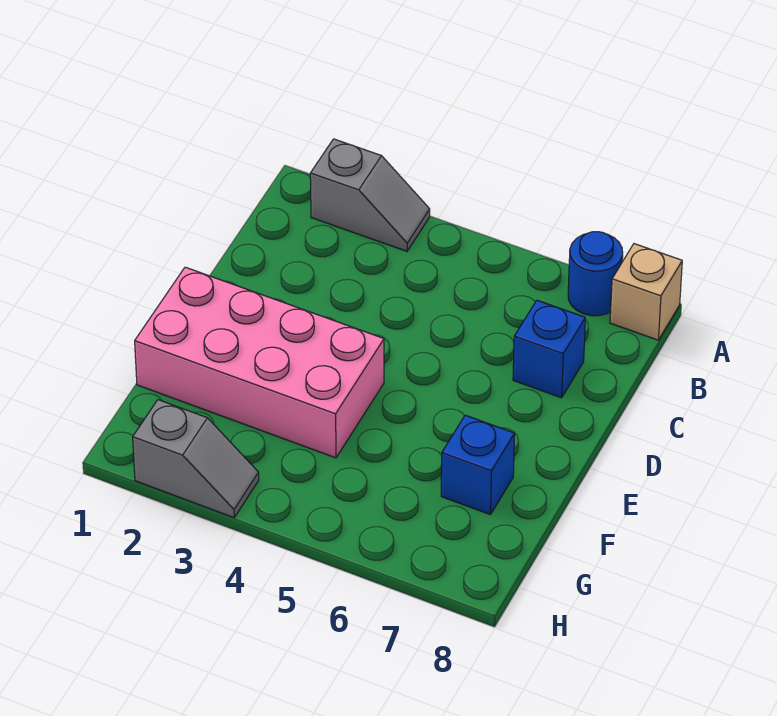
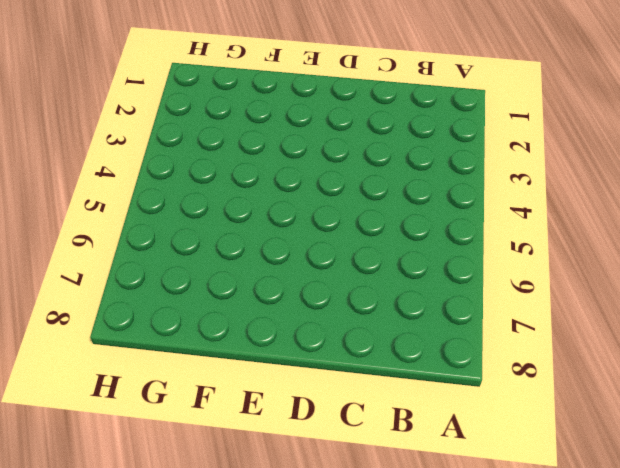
none -> grey 1x2 slope [310,139,430,251]
none -> blue 1x1 round brick [568,232,623,316]

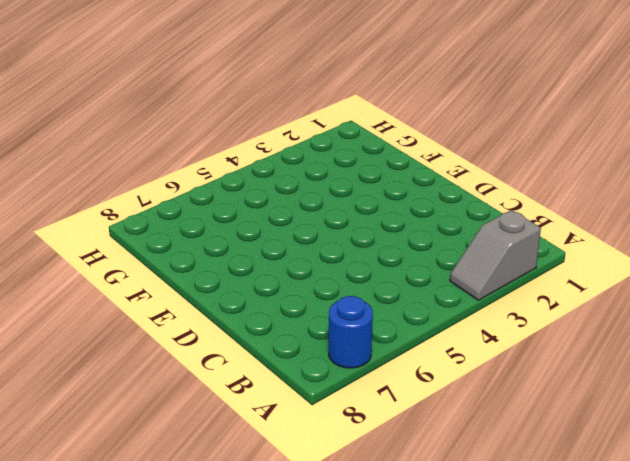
none -> tan 1x1 brick [610,244,682,340]
none -> blue 1x1 brick [513,300,585,398]

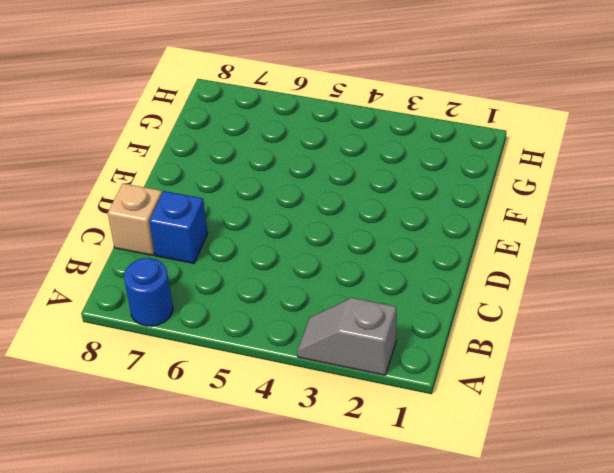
tan 1x1 brick [108,183,162,255] -> tan 1x1 brick moved to [610,244,682,340]
none -> pink 2x4 brick [135,267,384,458]
none -> blue 1x1 brick [441,415,515,515]

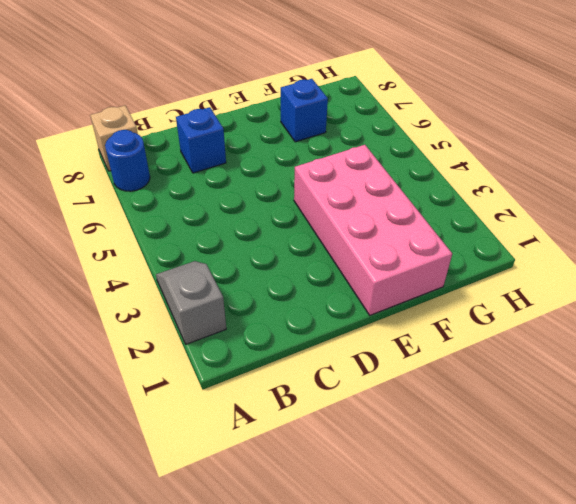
none -> grey 1x2 slope [133,400,259,518]

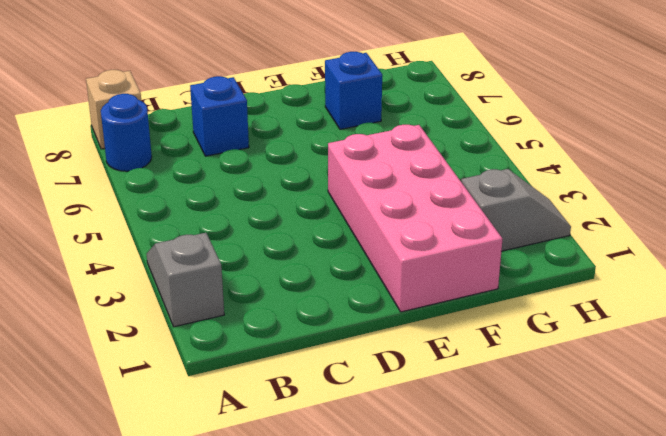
grey 1x2 slope [461,169,571,251] -> grey 1x2 slope turned to [133,400,259,518]

